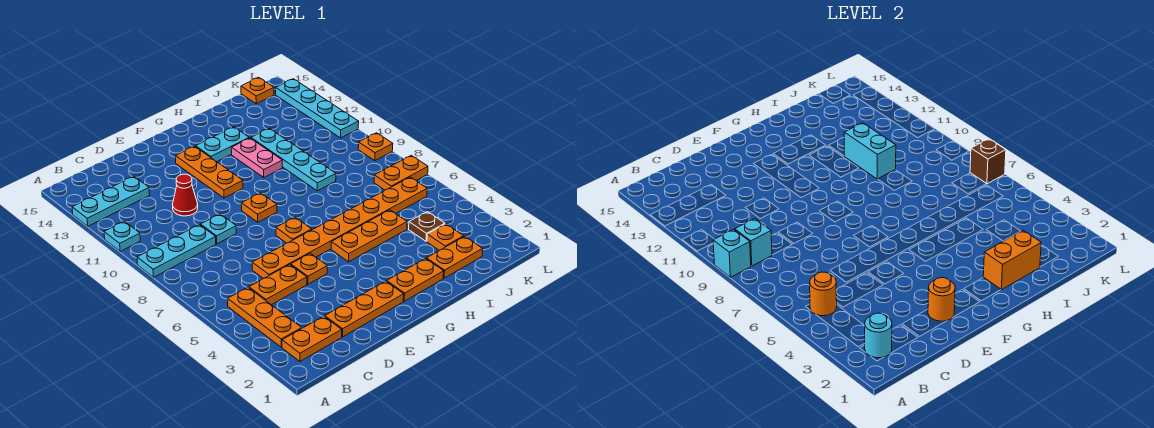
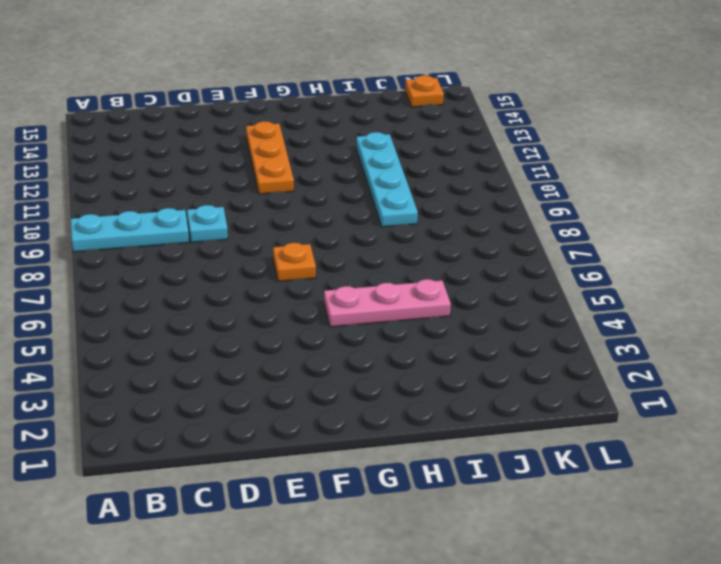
pink 1x3 plate [324,279,451,327] -> orange 1x3 plate [331,210,407,262]
none -> cyan 1x1 plate [104,221,140,252]
none -> cyan 1x3 plate [72,176,150,226]
none -> orange 1x2 plate [282,316,342,361]
none -> orange 1x3 plate [228,287,302,347]

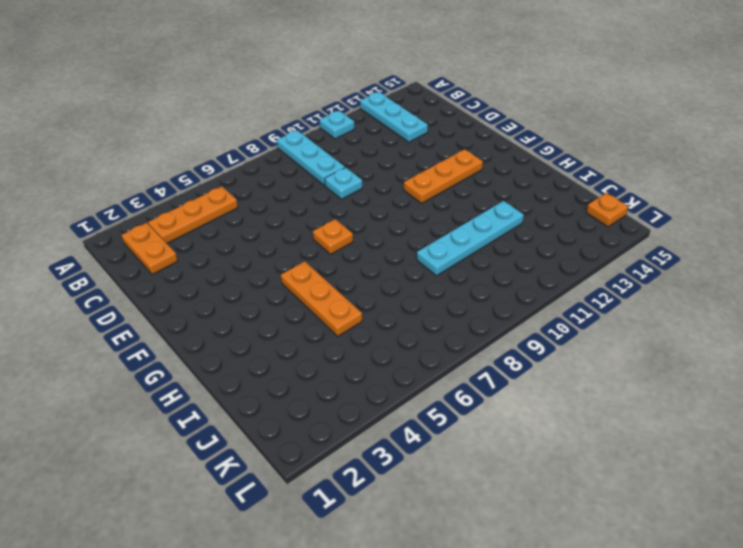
none -> orange 1x2 plate [249,265,307,305]
none -> orange 1x3 plate [324,281,404,337]
none -> orange 1x8 plate [252,177,427,279]
none -> red 1x1 cone [173,174,198,216]

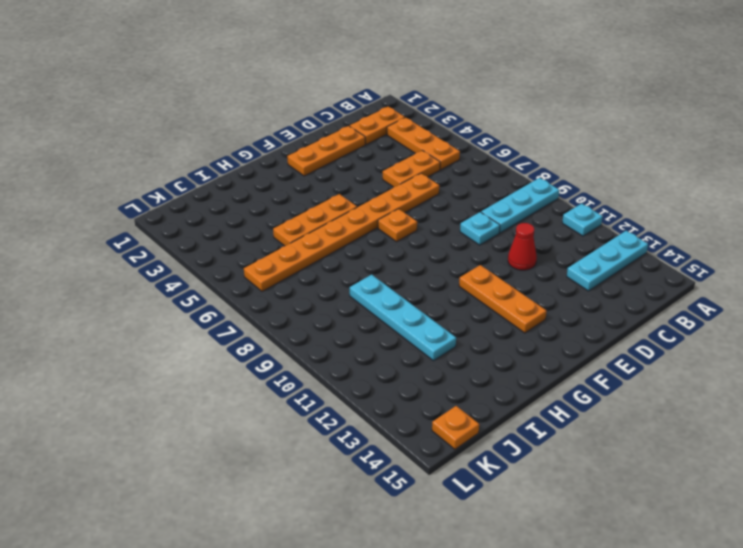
none -> orange 1x1 plate [291,253,327,284]
none -> orange 1x1 plate [241,193,277,222]
none -> orange 1x2 plate [386,259,444,301]
none -> cyan 1x2 plate [196,127,249,162]

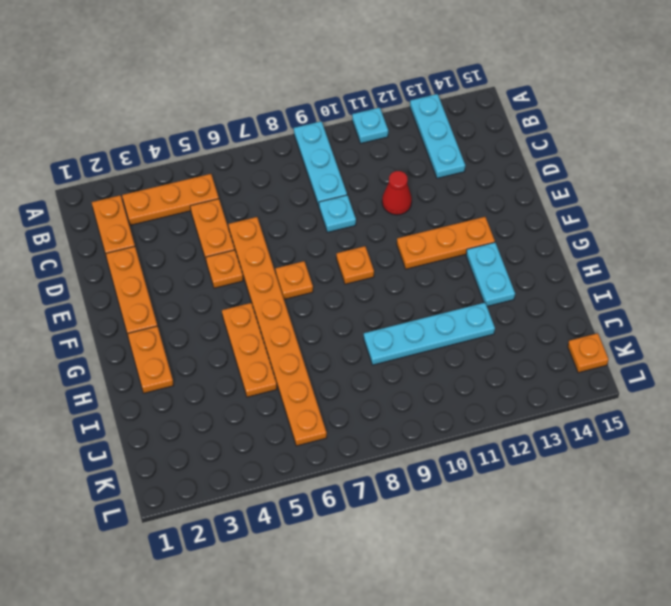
none -> pink 1x2 plate [231,138,282,177]
none -> orange 1x2 plate [427,236,483,278]
none -> orange 1x1 plate [427,224,464,250]
none -> brown 1x1 plate [409,212,445,241]

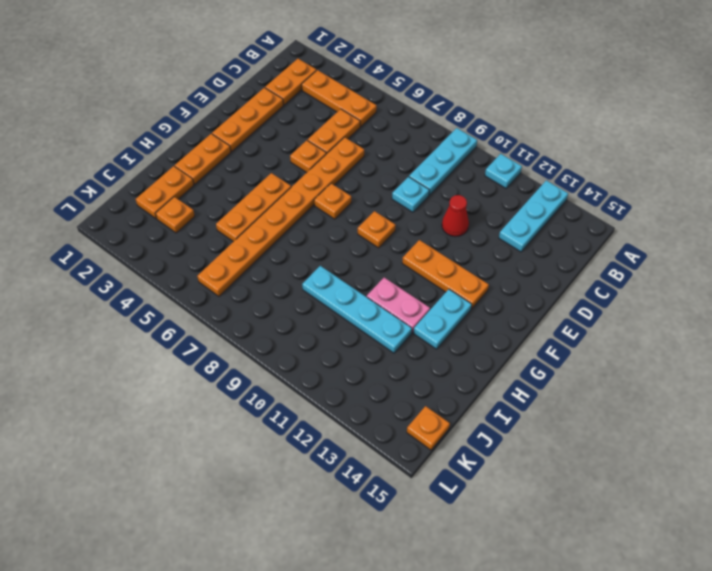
none -> brown 1x1 plate [409,212,445,241]
none -> orange 1x2 plate [374,155,428,190]
none -> orange 1x1 plate [358,133,393,160]
none -> cyan 1x4 plate [276,79,359,138]

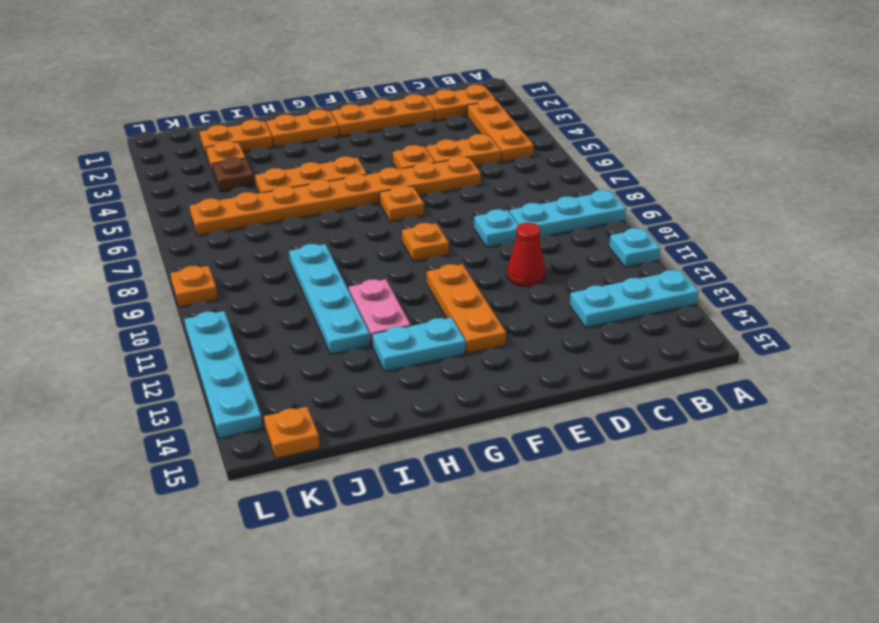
none -> orange 1x2 plate [374,155,428,190]
none -> cyan 1x1 brick [713,229,751,277]
none -> cyan 1x1 round brick [864,313,892,358]
none -> orange 1x1 round brick [810,272,837,316]

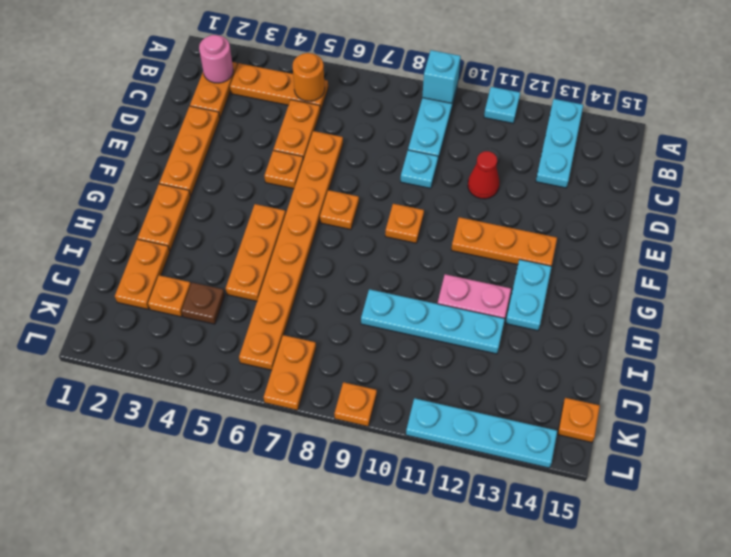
pink 1x1 round brick [199,35,233,83] -> cyan 1x1 round brick [864,313,892,358]
none -> cyan 1x1 brick [735,219,772,266]
none -> orange 1x1 round brick [928,278,955,321]
none -> orange 1x2 brick [983,230,1041,290]
none -> cyan 1x2 brick [844,123,896,179]

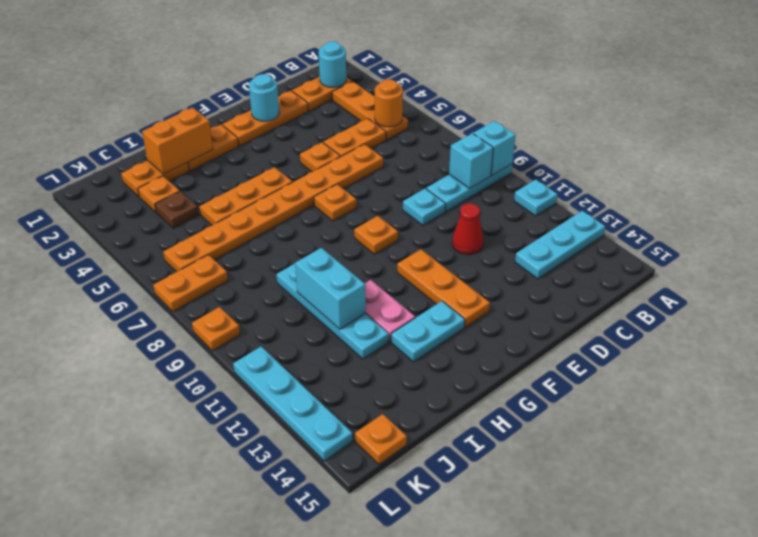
cyan 1x1 round brick [249,74,279,121] -> orange 1x1 round brick [928,278,955,321]
none -> brown 1x1 brick [970,139,1006,184]

